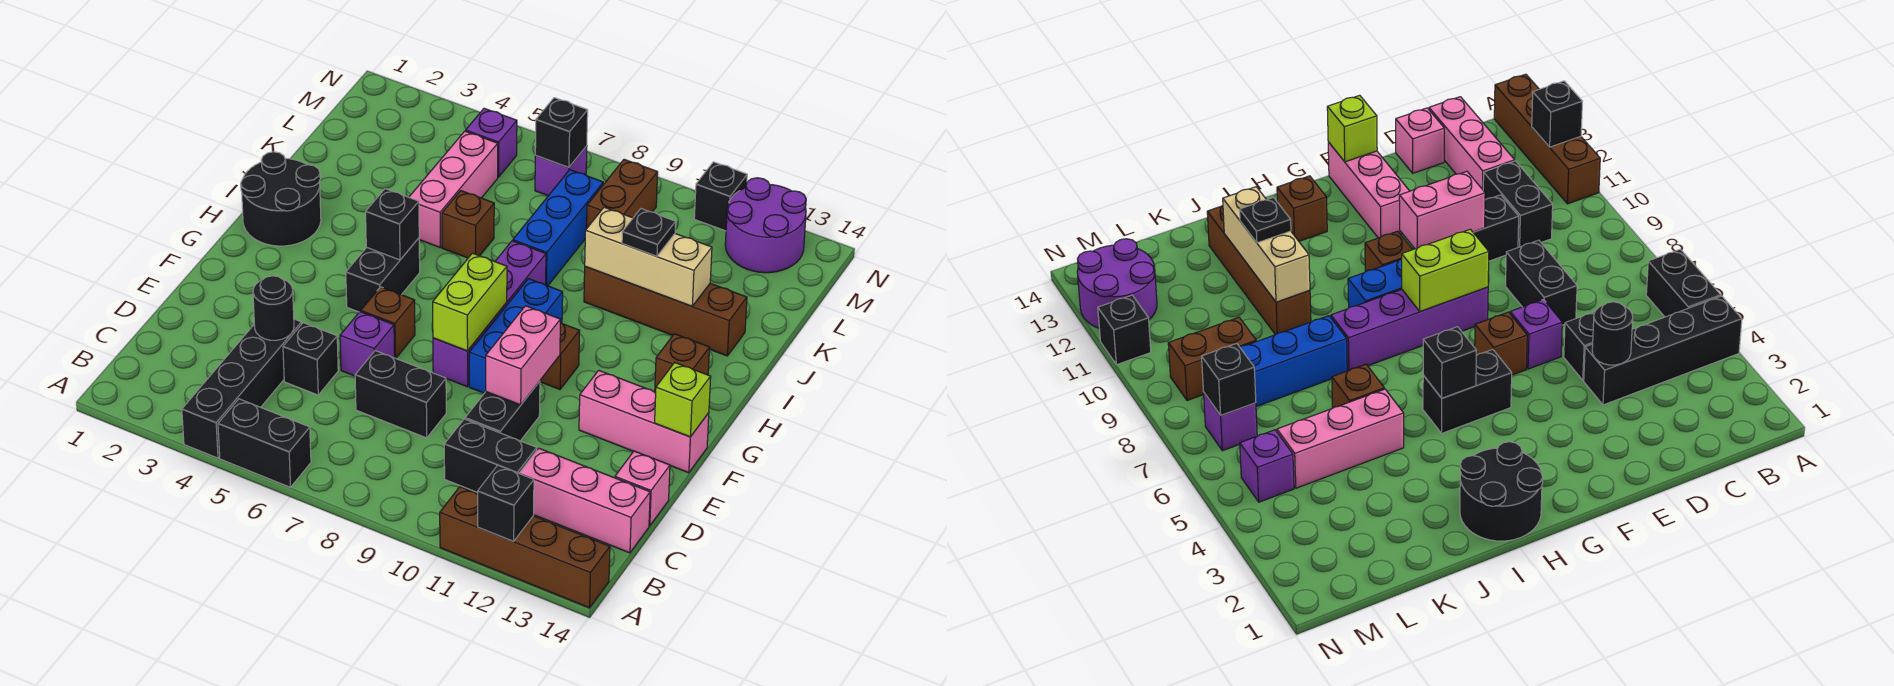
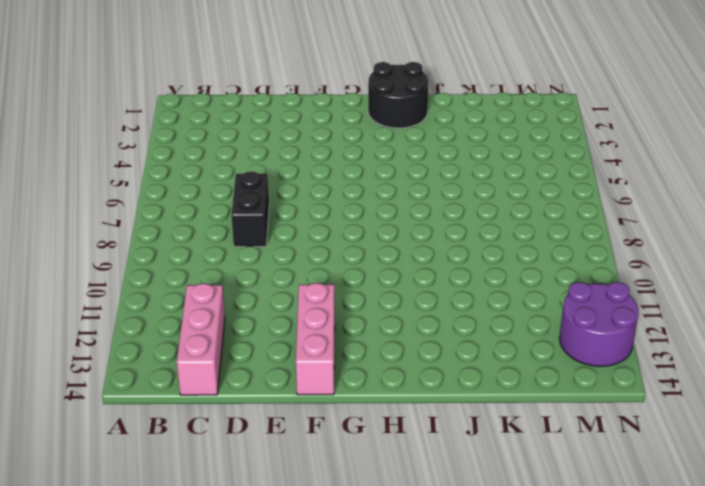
none -> black 1x4 brick [182,319,301,458]
none -> black 1x2 brick [218,399,311,487]
none -> brown 1x4 brick [440,487,610,608]
none -> black 1x2 brick [444,419,537,492]

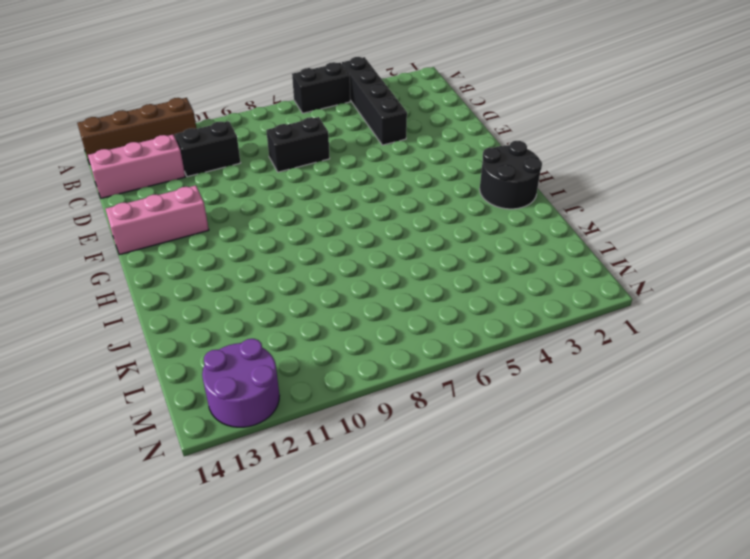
none -> black 1x1 brick [283,323,338,395]
none -> black 1x2 brick [465,381,540,441]
none -> pink 1x1 brick [615,451,670,526]
none -> purple 1x1 brick [340,312,395,376]

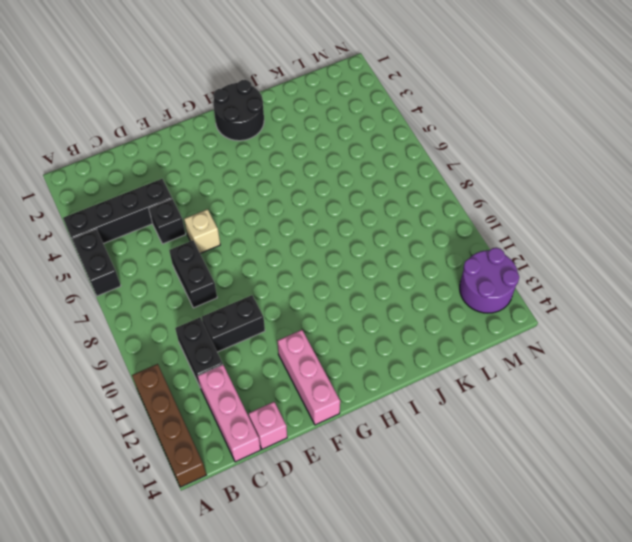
tan 1x1 brick [184,209,220,253] -> purple 1x1 brick [340,312,395,376]
none -> brown 1x1 brick [361,287,415,358]
none -> purple 1x4 brick [433,241,546,387]
none -> blue 1x3 brick [469,279,563,393]
none -> black 1x2 brick [346,238,420,312]

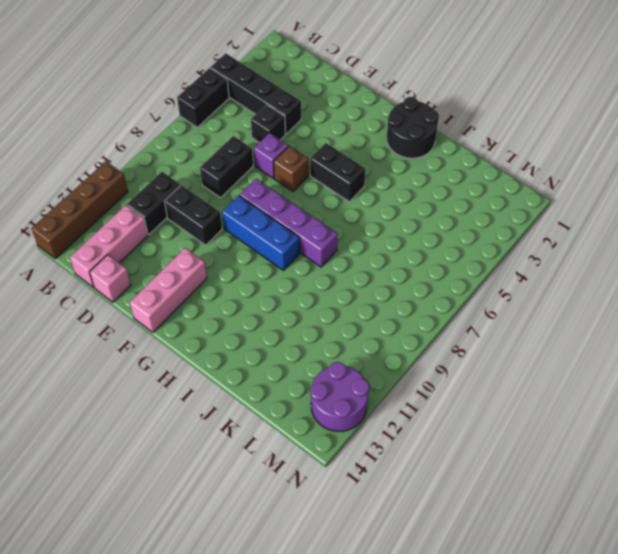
none -> brown 1x1 brick [540,323,580,389]
none -> brown 1x1 brick [655,334,710,392]
none -> pink 1x3 brick [409,131,498,247]
none -> brown 1x1 brick [442,191,494,258]

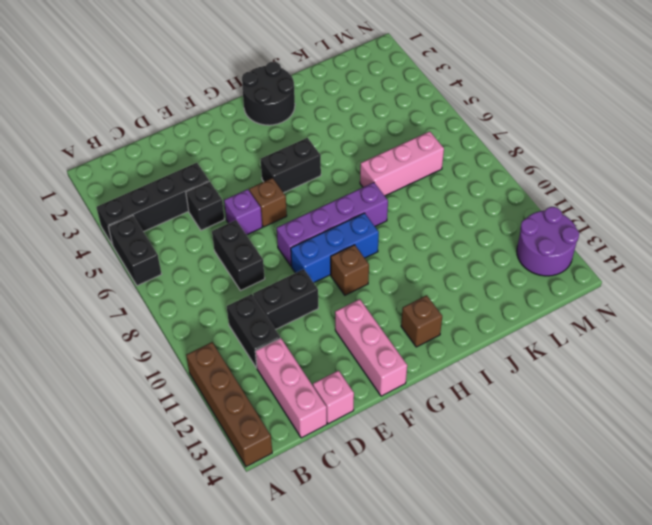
pink 1x3 brick [360,131,444,196] -> pink 1x3 brick moved to [409,131,498,247]
none -> brown 1x1 brick [442,191,494,258]
none -> blue 1x3 brick [513,170,603,286]
none -> brown 1x4 brick [584,267,747,356]
none -> brown 1x2 brick [587,159,658,228]

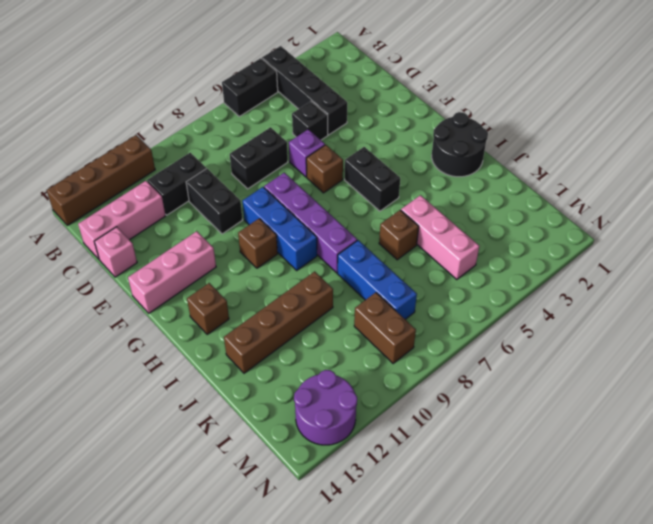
none -> purple 1x1 brick [466,108,517,177]
none -> purple 1x1 brick [535,146,587,196]
none -> black 1x1 brick [694,162,747,231]
none -> black 1x1 brick [478,465,534,541]

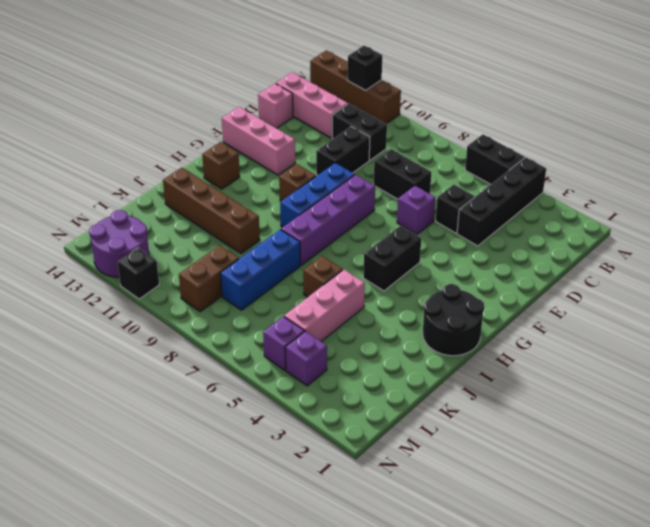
purple 1x1 brick [285,331,327,386] -> purple 1x1 brick moved to [535,146,587,196]
none -> brown 1x1 brick [361,287,415,358]
none -> black 1x1 round brick [253,276,294,340]
none -> pink 1x2 brick [486,306,560,405]
none -> lime 1x2 brick [433,253,507,351]

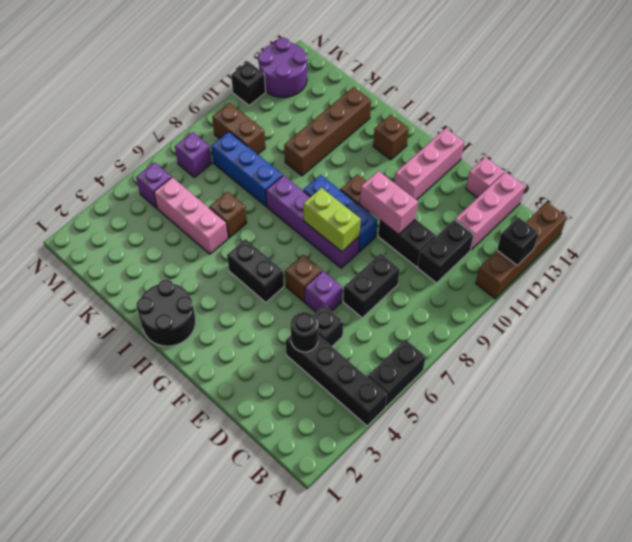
none -> lime 1x1 brick [655,363,711,437]
none -> black 1x1 brick [366,189,419,260]
none -> tan 1x3 brick [585,207,712,306]
none -> black 1x1 brick [535,98,588,167]

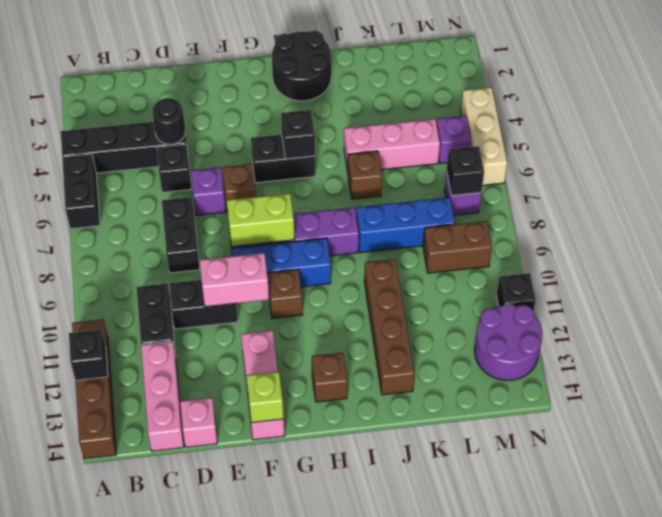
tan 1x3 brick [461,87,507,185] -> tan 1x3 brick moved to [585,207,712,306]
none -> black 1x1 plate [622,209,676,256]

